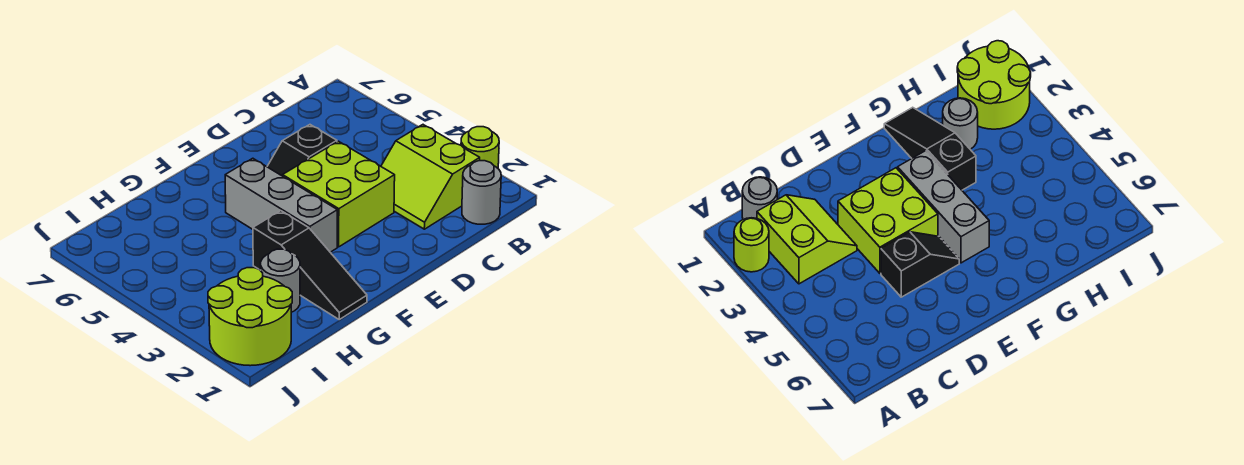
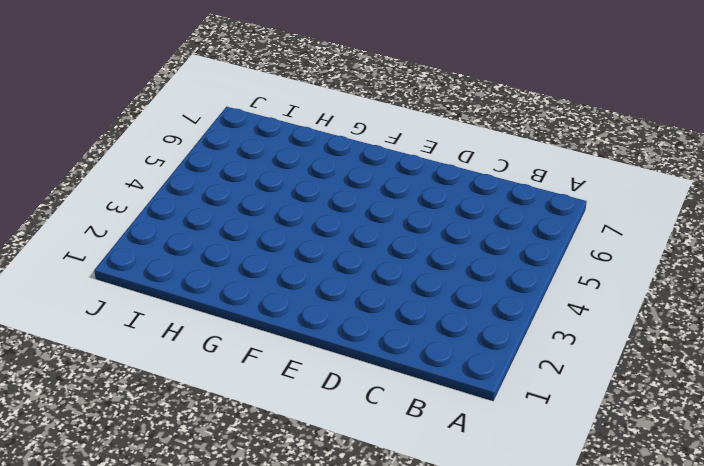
none -> lime 1x1 round brick [461,127,499,168]
none -> grey 1x1 round brick [462,161,501,224]

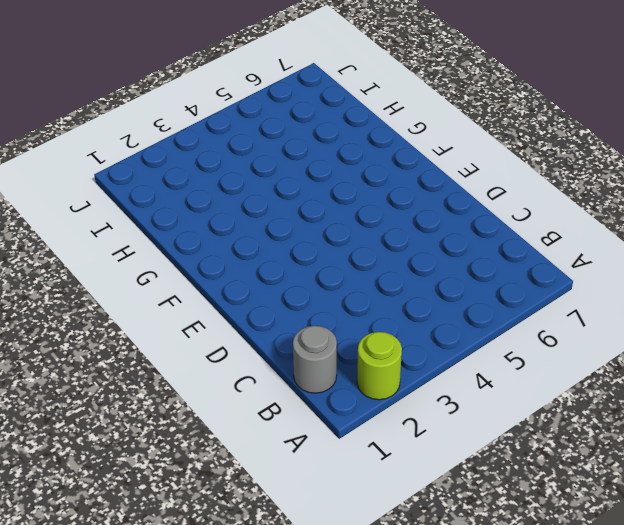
none -> lime 2x2 slope [381,125,480,229]
none -> lime 2x2 brick [283,141,395,247]

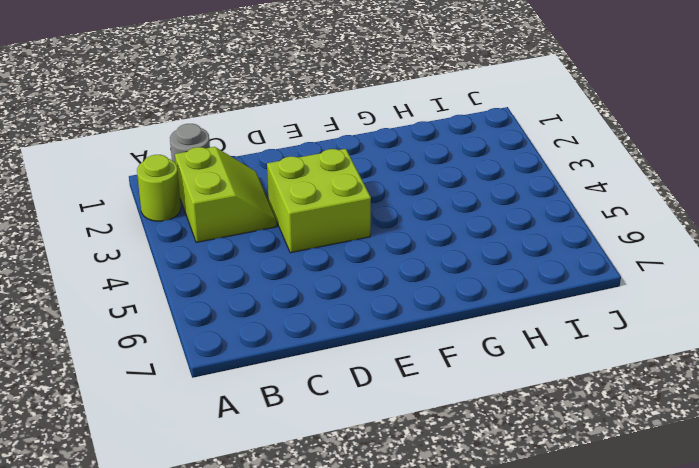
none -> black 1x2 slope [267,125,337,176]
none -> grey 1x3 brick [225,158,337,252]

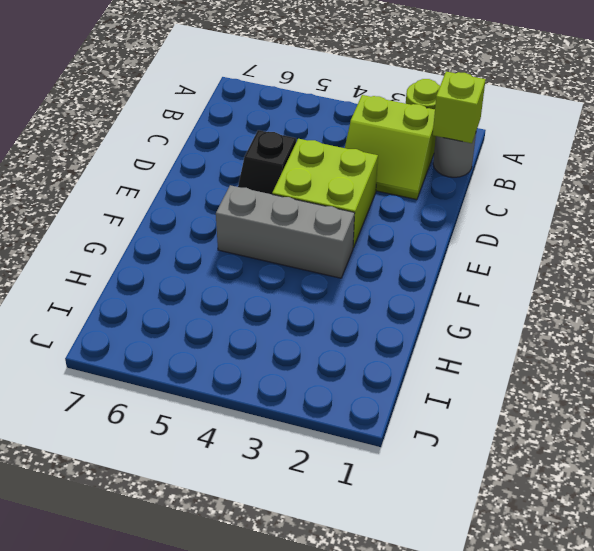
lime 1x1 brick [433,72,486,143] -> none
none -> black 1x3 slope [253,211,367,319]
none -> grey 1x1 round brick [260,249,300,312]

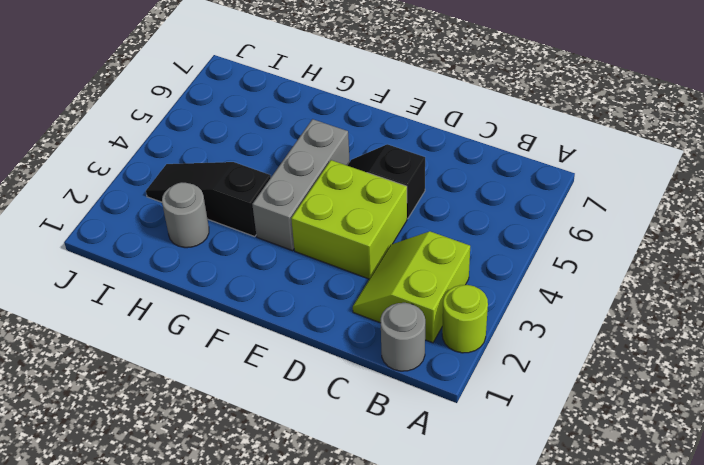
black 1x3 slope [146,162,271,237] -> black 1x3 slope turned to [253,211,367,319]
none -> lime 2x2 round brick [208,268,292,366]

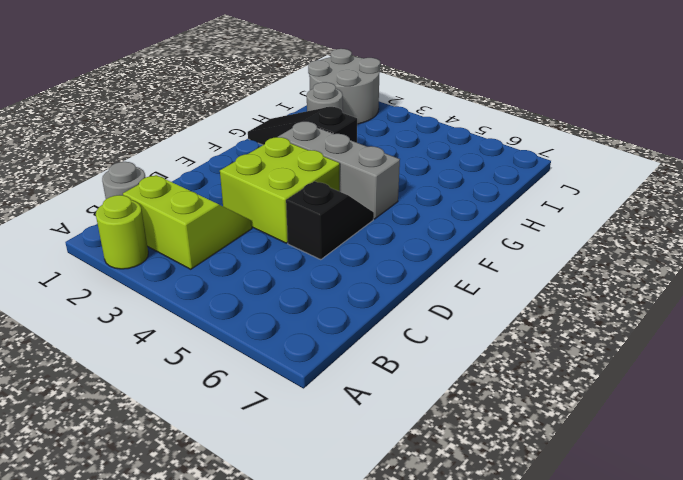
grey 2x2 round brick [308,49,380,124] -> lime 2x2 round brick [208,268,292,366]

